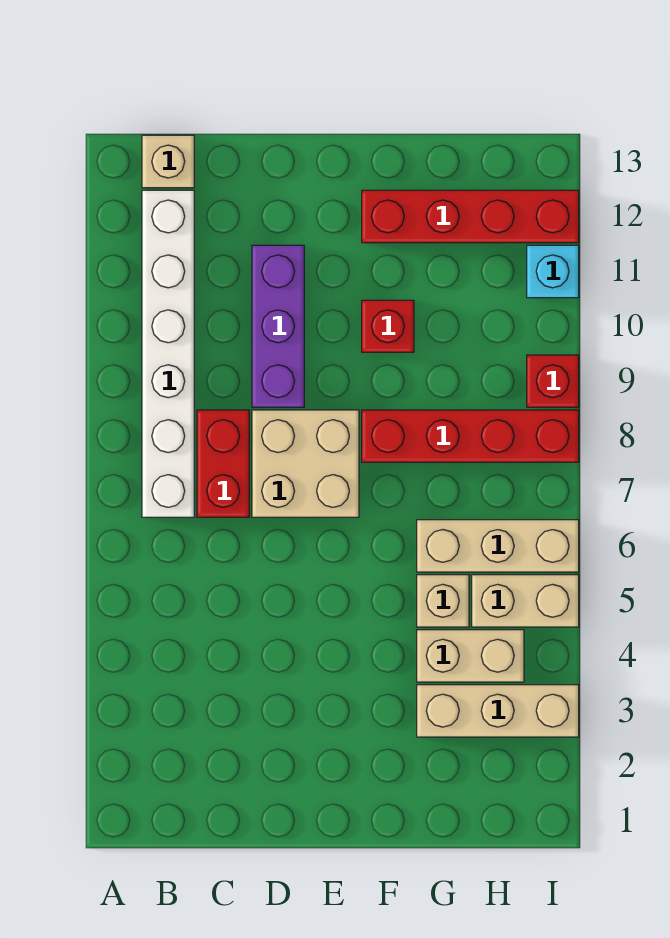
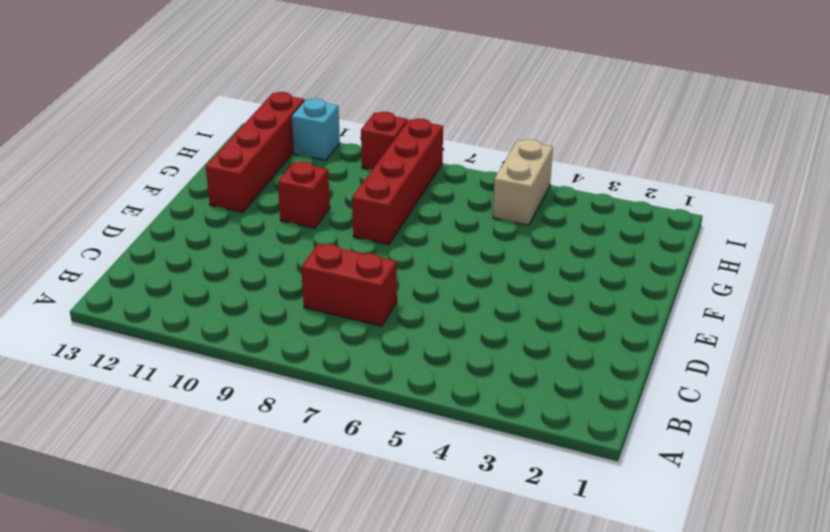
none -> white 1x6 brick [142,190,194,517]
none -> tan 1x1 brick [142,135,194,188]
none -> tan 2x2 brick [252,410,359,517]

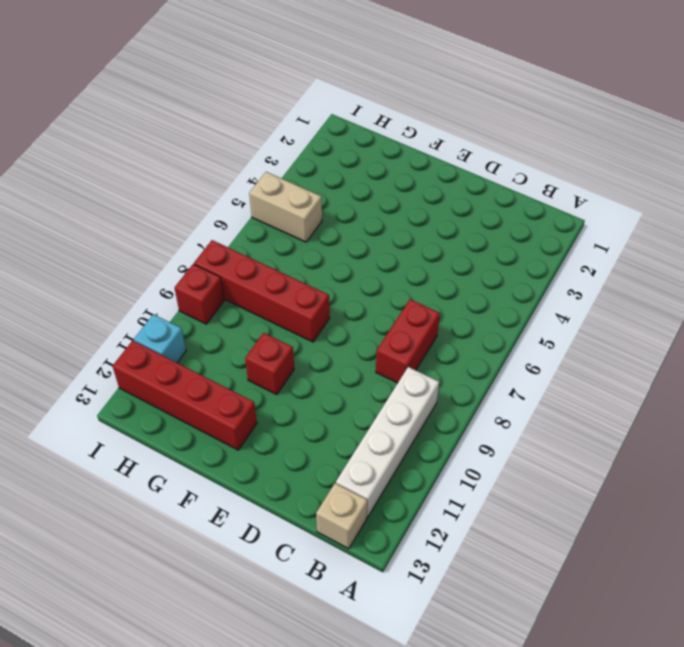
white 1x4 brick [336,367,439,518] -> white 1x6 brick [142,190,194,517]
none -> tan 2x2 brick [252,410,359,517]
none -> purple 1x3 brick [252,245,304,407]
none -> tan 1x3 brick [417,685,579,737]

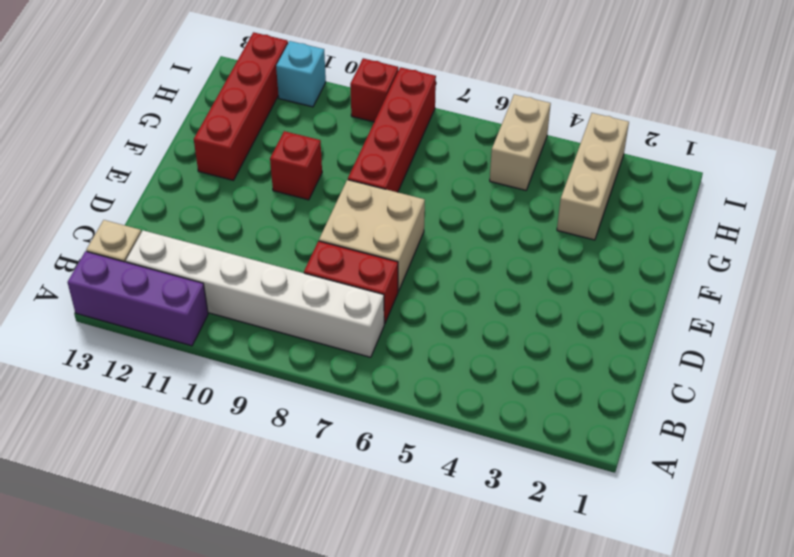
purple 1x3 brick [67,251,208,346] -> purple 1x3 brick moved to [252,245,304,407]
none -> tan 1x2 brick [417,630,524,682]
none -> tan 1x1 brick [417,575,469,627]
none -> tan 1x3 brick [417,520,579,572]

